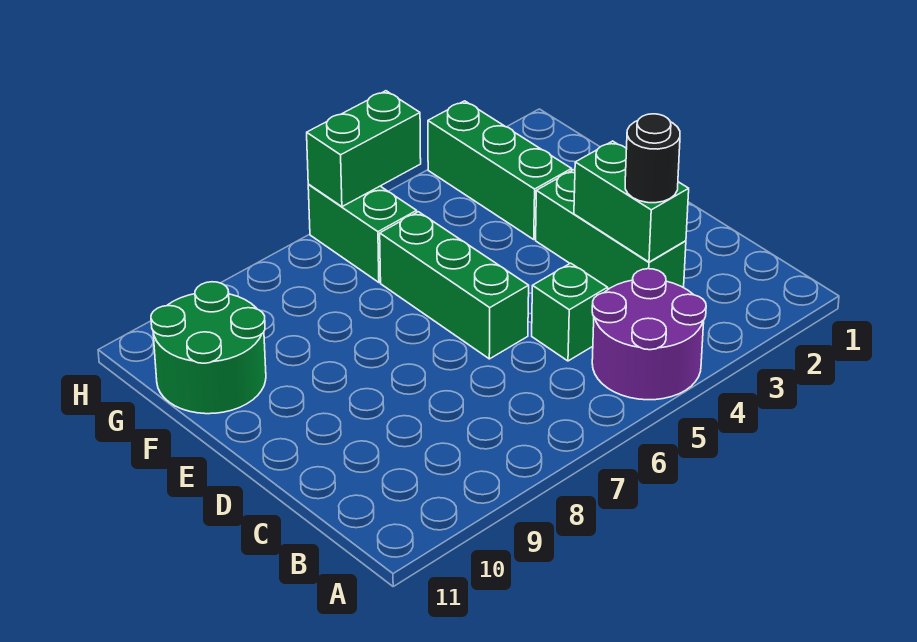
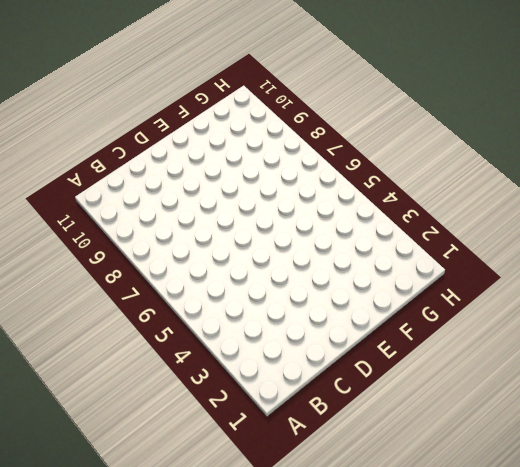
none -> purple 2x2 round brick [592,269,706,400]
none -> green 1x3 brick [536,170,686,289]

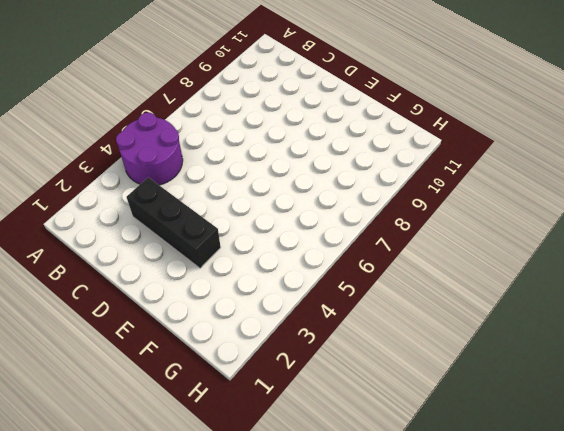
black 1x3 brick [127,177,221,268] -> green 1x3 brick [536,170,686,289]
none -> green 1x1 brick [532,263,608,361]
none -> green 1x3 brick [380,212,529,359]

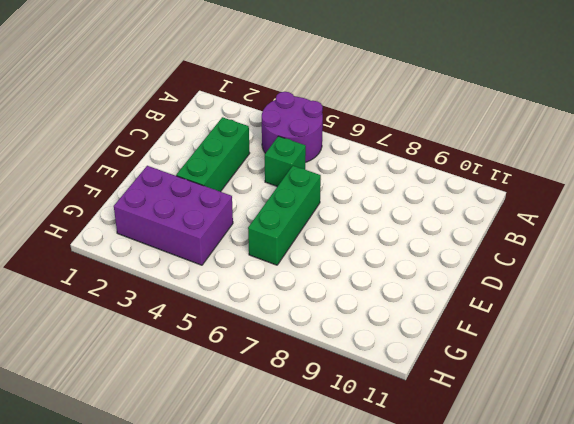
purple 2x3 brick [114,166,233,265] -> green 1x3 brick [428,101,572,239]
none -> green 2x2 round brick [151,282,266,414]
none -> green 1x2 brick [308,185,417,282]

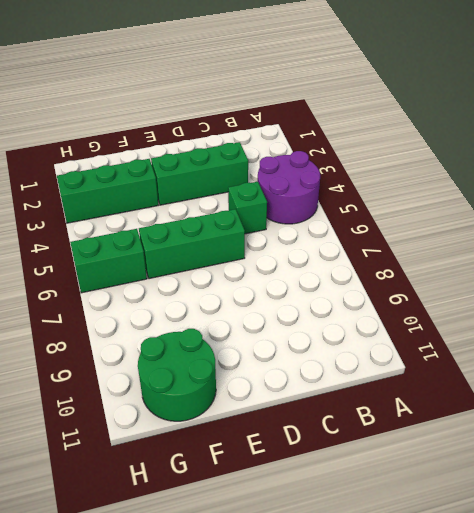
none -> green 1x2 brick [574,141,689,262]
none -> green 1x2 brick [307,91,421,207]

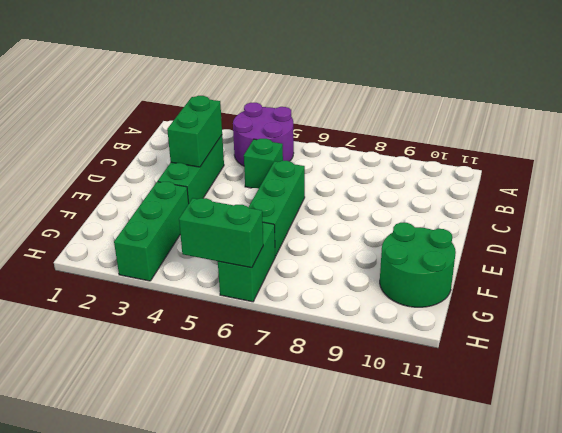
none -> black 1x1 round brick [625,114,680,203]

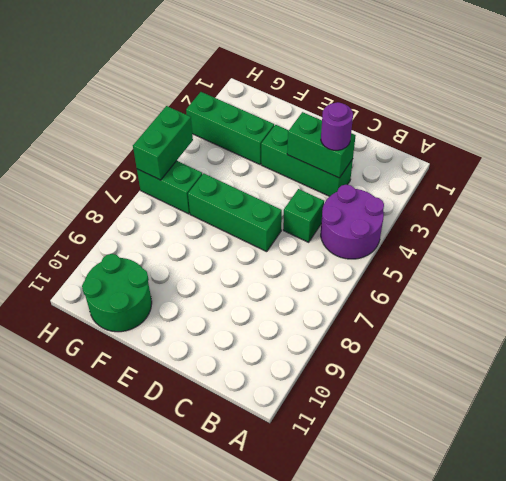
purple 1x1 round brick [321,102,353,150] -> black 1x1 round brick [625,114,680,203]

